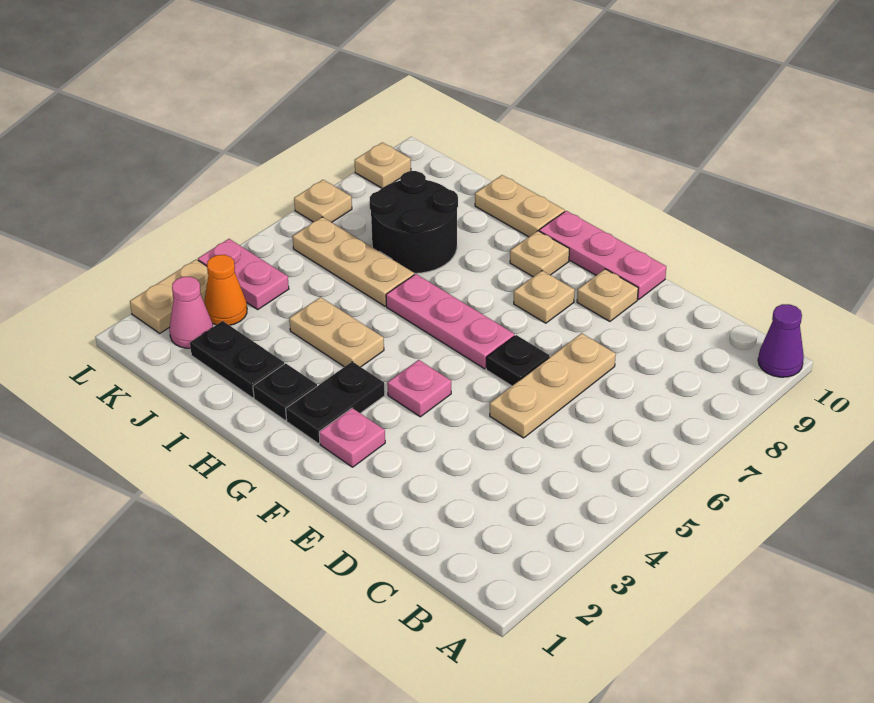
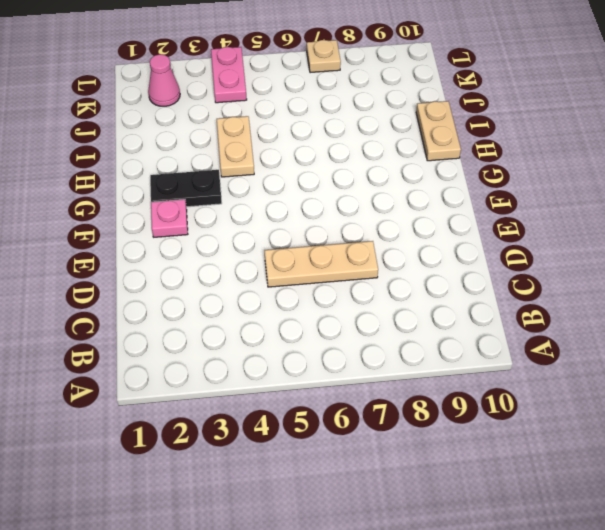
none -> purple 1x1 cone [758,304,804,377]
none -> black 1x1 plate [486,335,550,386]
none -> tan 1x1 plate [577,269,638,321]

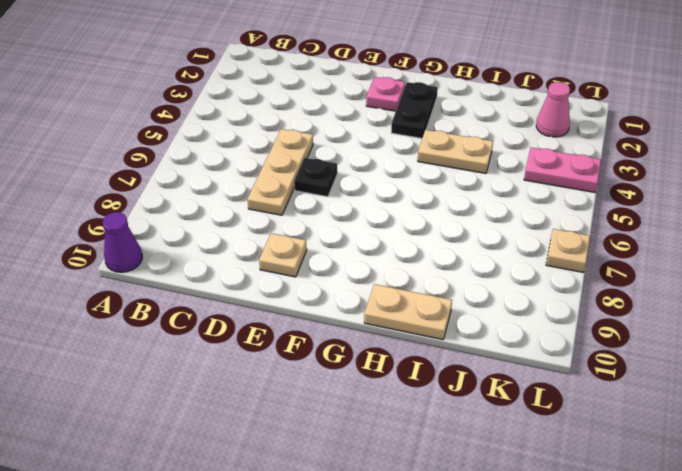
none -> pink 1x3 plate [539,211,666,300]
none -> pink 1x1 plate [387,360,451,417]
none -> pink 1x3 plate [386,274,514,369]

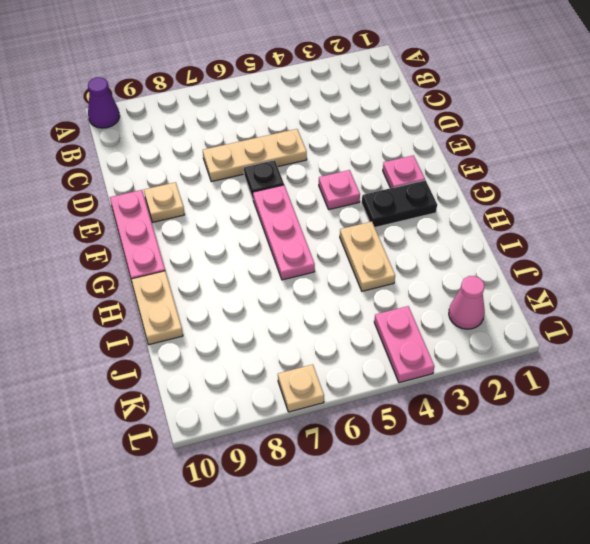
none -> tan 1x1 plate [514,271,575,323]
none -> tan 1x1 plate [510,231,569,277]
none -> black 1x1 plate [253,363,317,420]

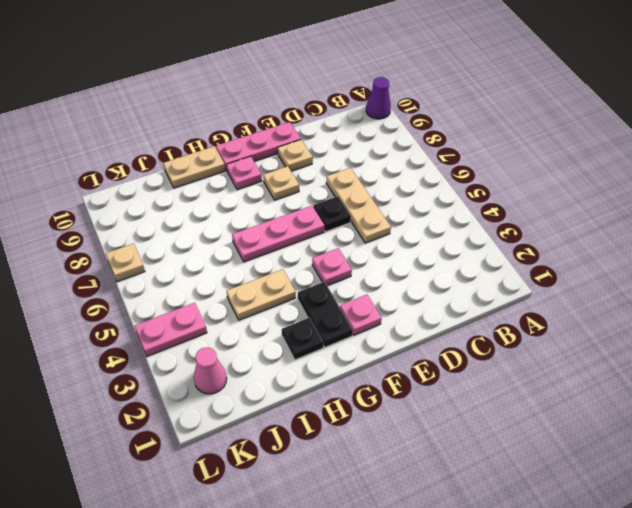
pink 1x1 plate [226,156,262,190] -> tan 1x1 plate [510,231,569,277]
none -> black 1x2 plate [190,321,284,398]
none -> tan 1x3 plate [292,217,414,306]
none -> black 2x2 round brick [370,171,458,273]

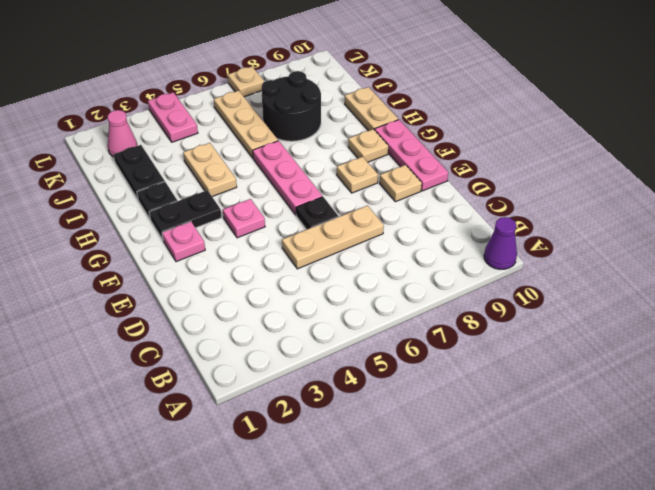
none -> orange 1x1 cone [204,255,247,325]
none -> tan 1x2 plate [130,259,208,333]
none -> tan 1x1 plate [354,142,411,188]

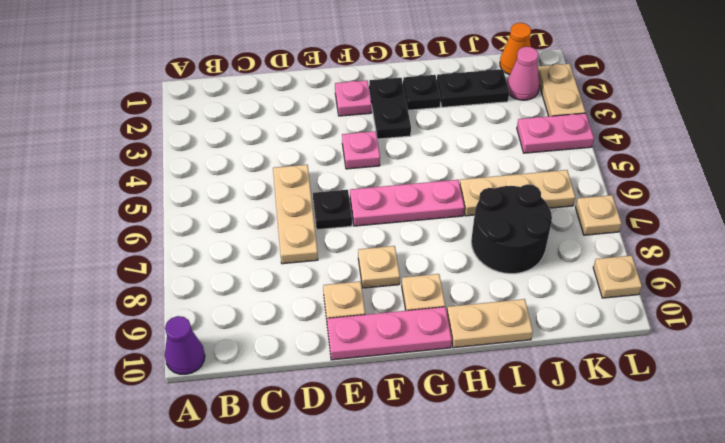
orange 1x1 cone [500,23,531,75] -> orange 1x1 cone moved to [204,255,247,325]
none -> tan 1x2 plate [289,297,384,367]

